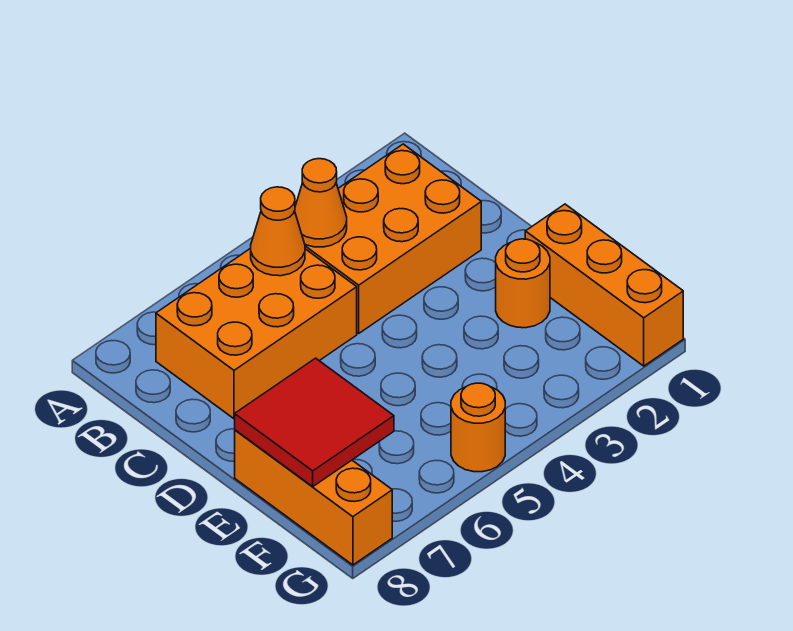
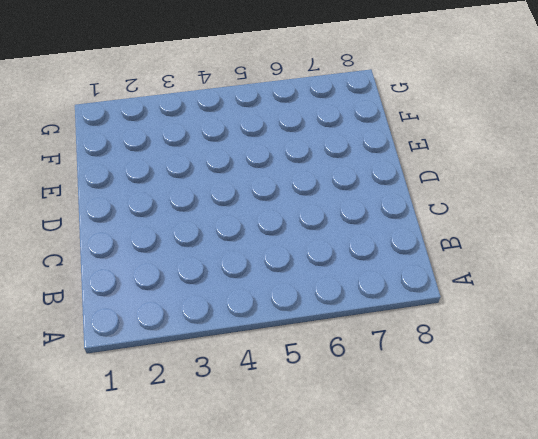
none -> orange 2x3 brick [305,144,481,333]
none -> orange 2x3 brick [156,248,357,419]

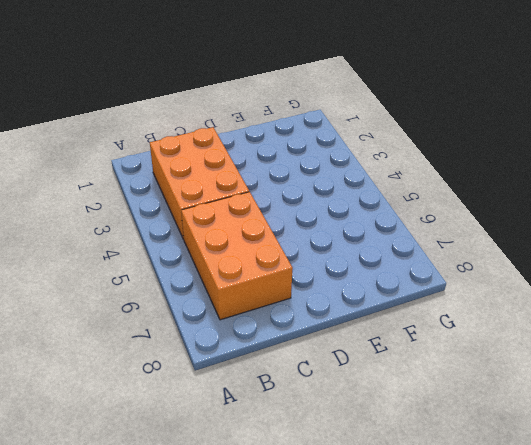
none -> orange 1x3 brick [525,204,683,366]
none -> orange 1x1 round brick [496,239,550,328]

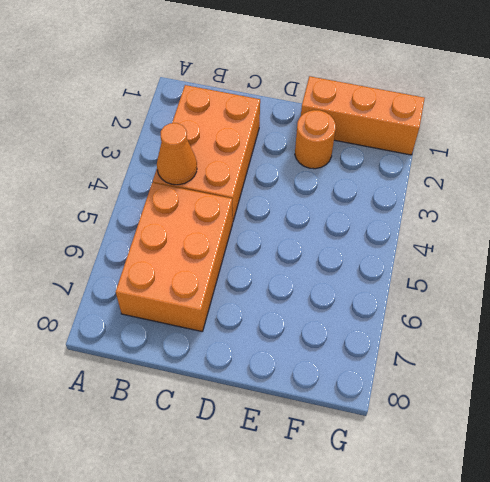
none -> orange 1x3 brick [235,430,392,565]
none -> orange 1x1 round brick [451,383,505,472]

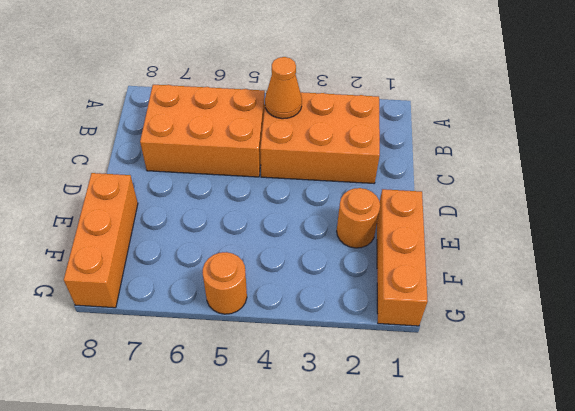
none -> orange 1x1 cone [251,187,305,276]
none -> red 2x2 tile [235,358,394,486]

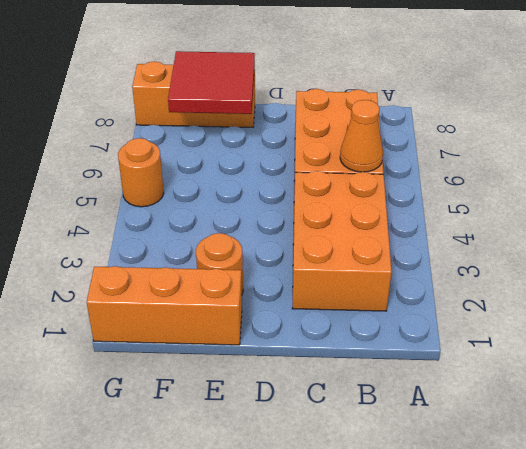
none -> orange 1x1 cone [295,159,347,247]

